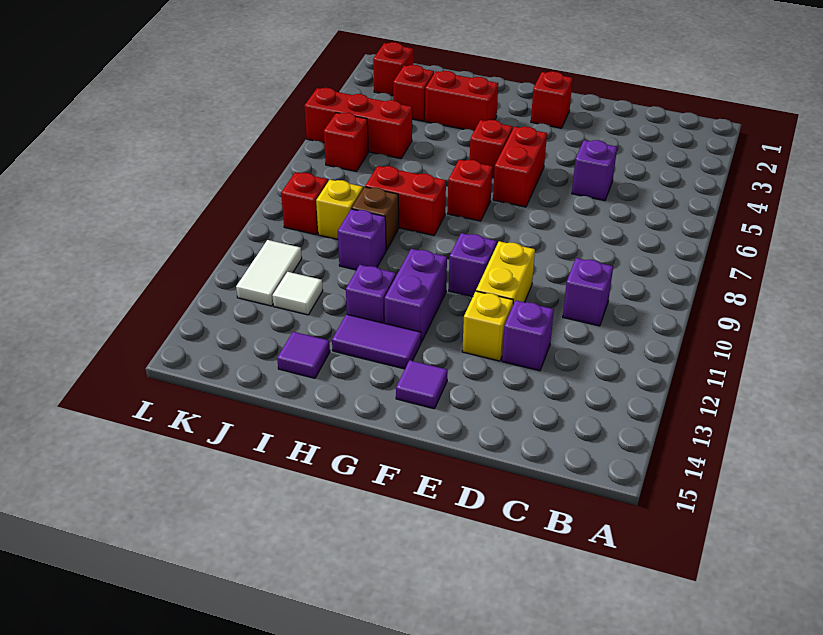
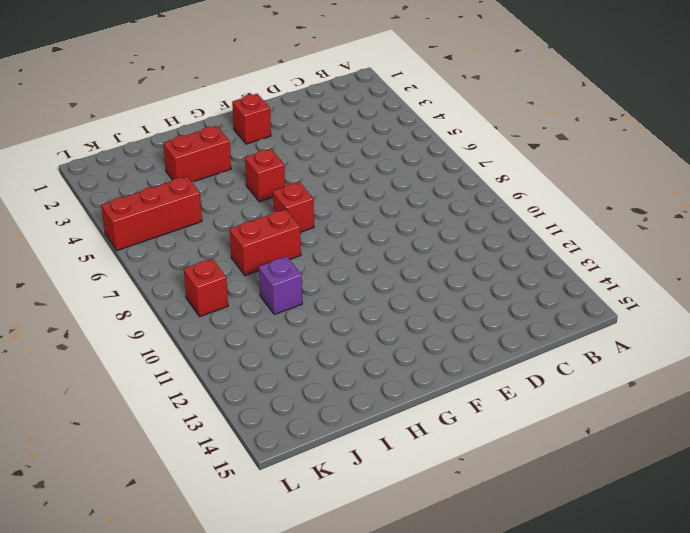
none -> purple 1x1 brick [563,258,613,326]
none -> purple 1x1 brick [572,140,617,201]
none -> purple 1x1 brick [502,300,554,371]

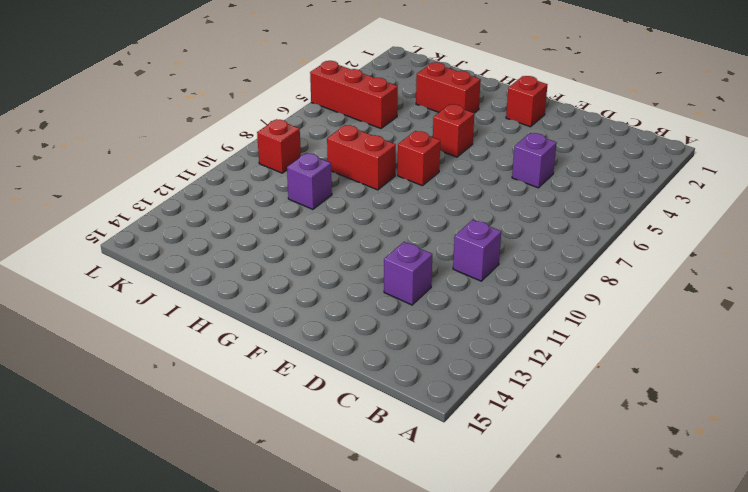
none -> yellow 1x2 brick [476,241,535,305]
none -> yellow 1x1 brick [462,291,513,361]
none -> red 1x2 brick [493,127,547,207]

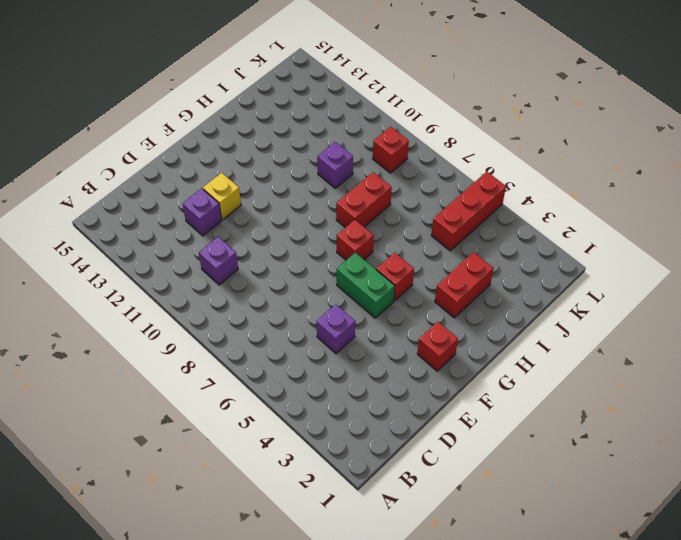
green 1x2 brick [337,253,395,318] -> red 1x2 brick [493,127,547,207]
none -> yellow 1x2 brick [476,241,535,305]
none -> purple 1x1 brick [449,233,497,297]
none -> purple 1x1 tile [396,360,448,409]

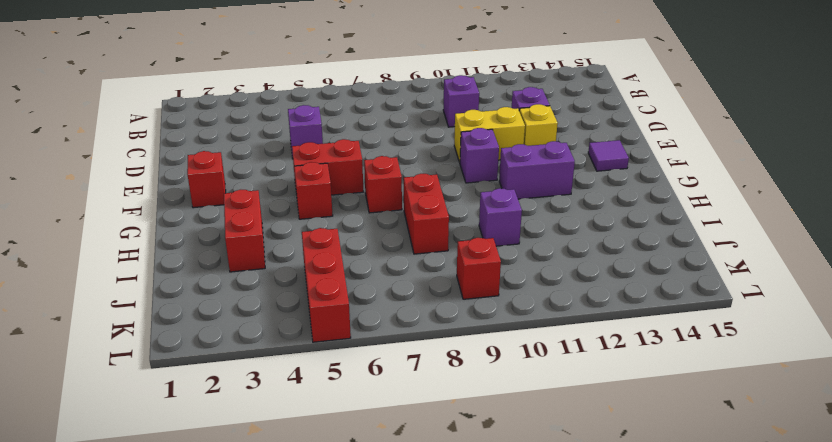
none -> purple 1x2 tile [332,314,421,369]
none -> purple 1x1 brick [346,265,396,323]
none -> brown 1x1 brick [352,187,399,250]

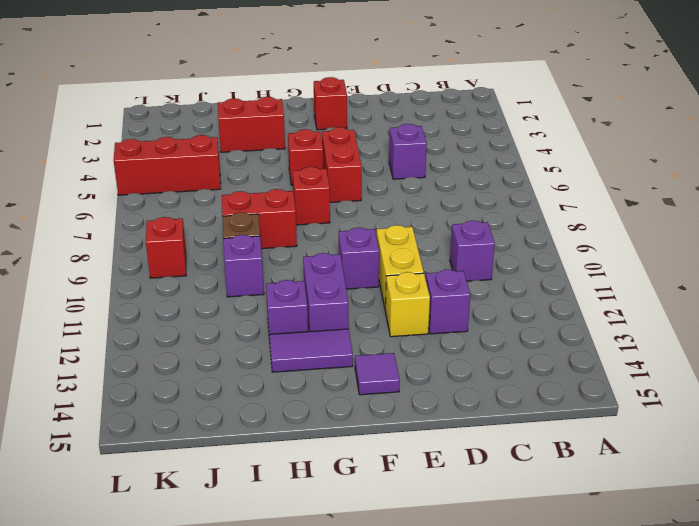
none -> purple 1x1 tile [277,332,330,378]
none -> red 1x1 brick [393,65,434,121]
none -> yellow 1x1 brick [316,180,363,239]

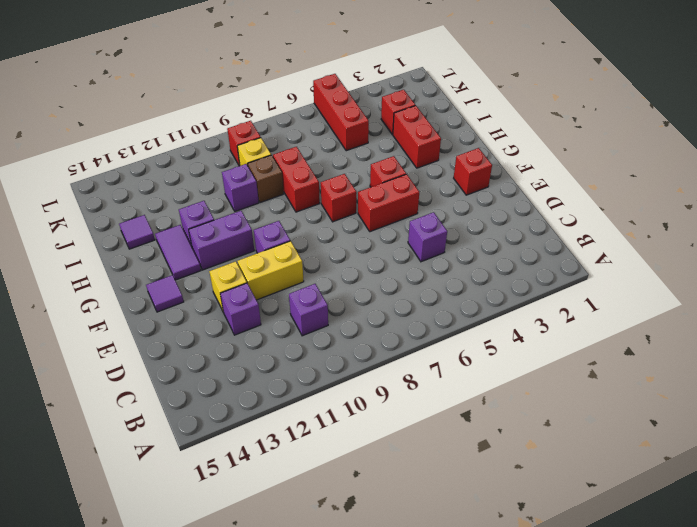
none -> white 1x1 tile [272,272,323,315]
none -> red 1x1 brick [373,42,413,96]
none -> red 1x1 brick [324,113,368,172]

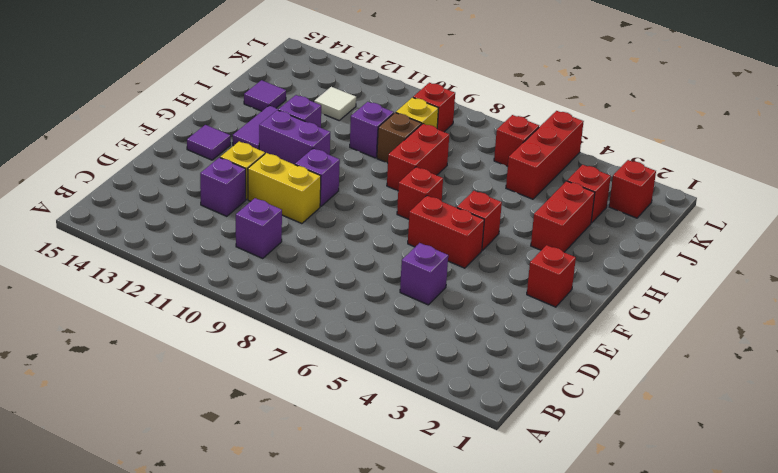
none -> white 1x2 tile [236,240,302,306]

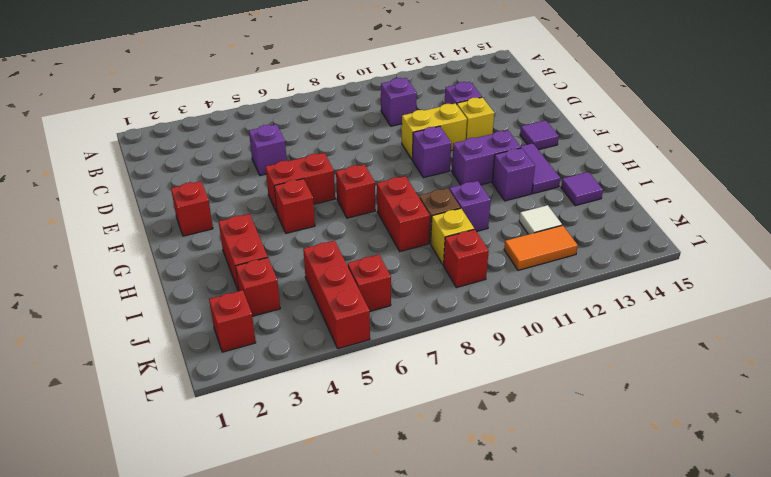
orange 1x2 tile [504,225,578,270] -> white 1x2 tile [236,240,302,306]

